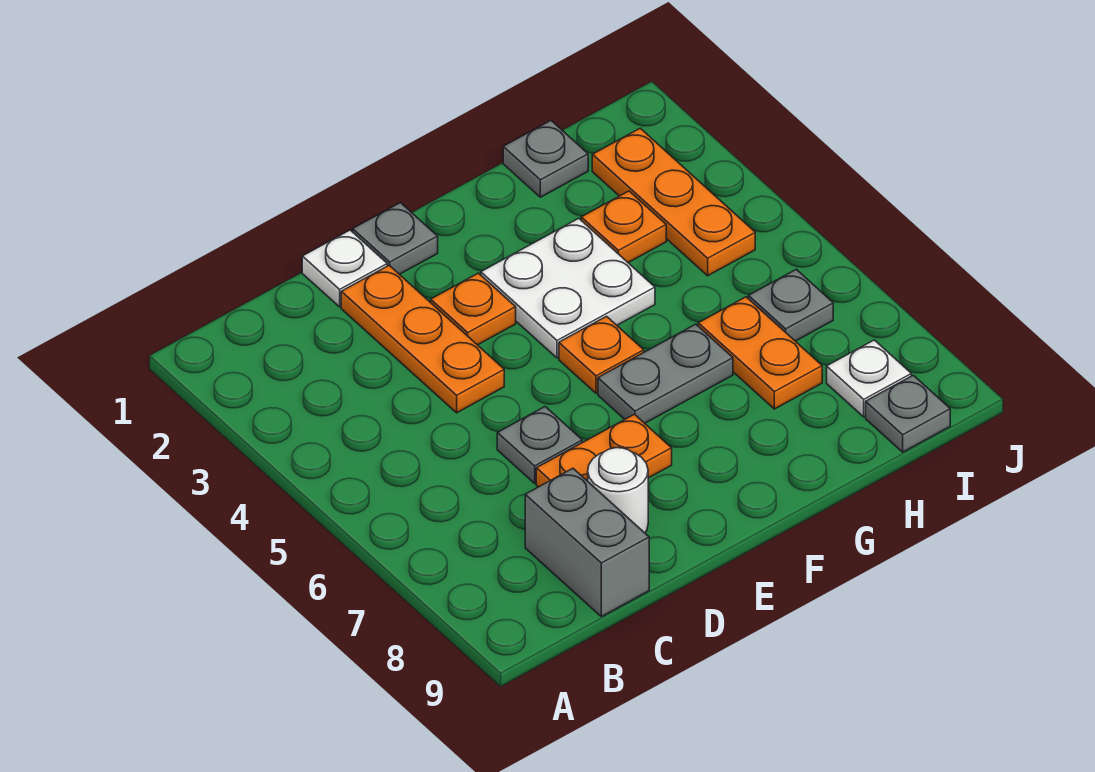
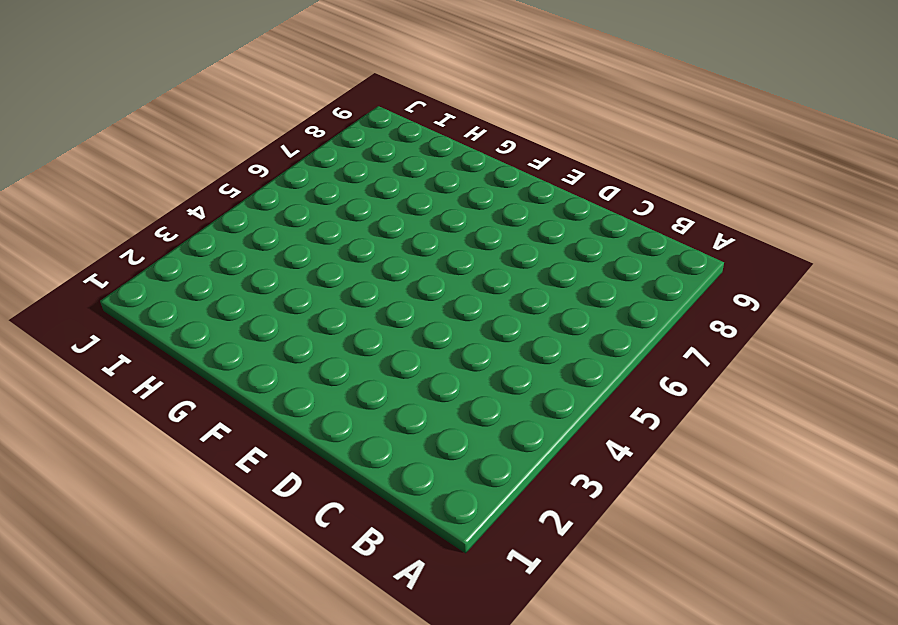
none -> grey 1x2 brick [525,468,649,617]
none -> white 1x1 plate [302,230,387,307]
none -> orange 1x3 plate [341,265,504,413]

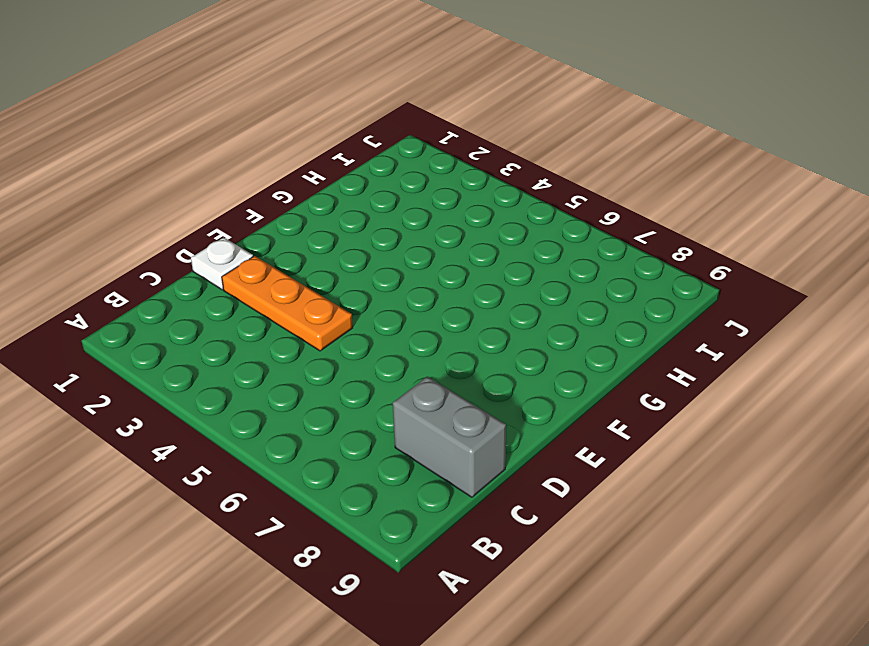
none -> grey 1x1 plate [497,407,582,483]
none -> orange 1x2 plate [536,414,672,487]
none -> white 1x1 round brick [588,448,648,533]

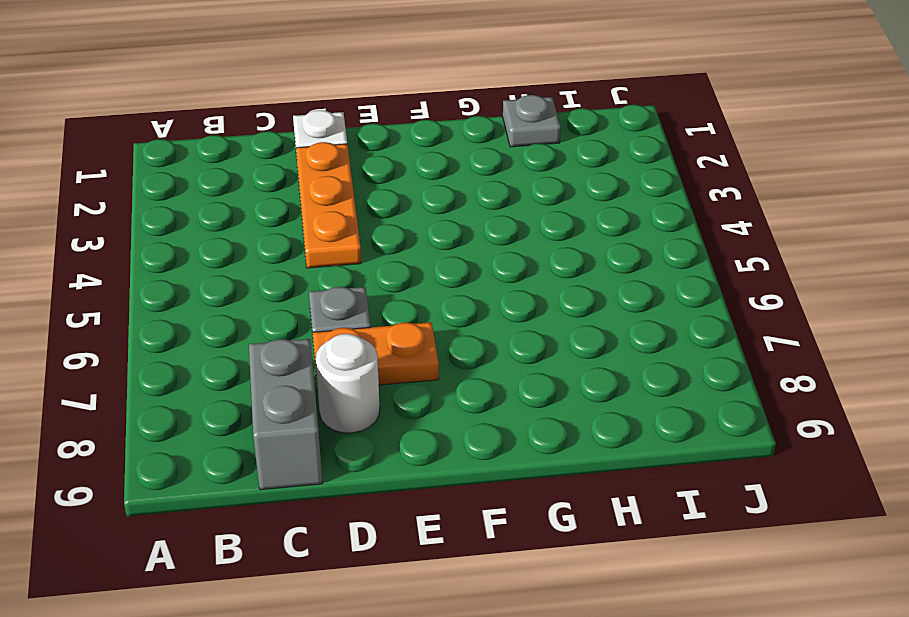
none -> grey 1x1 plate [353,203,438,274]
none -> orange 1x1 plate [431,273,516,345]
none -> white 2x2 plate [481,218,655,358]

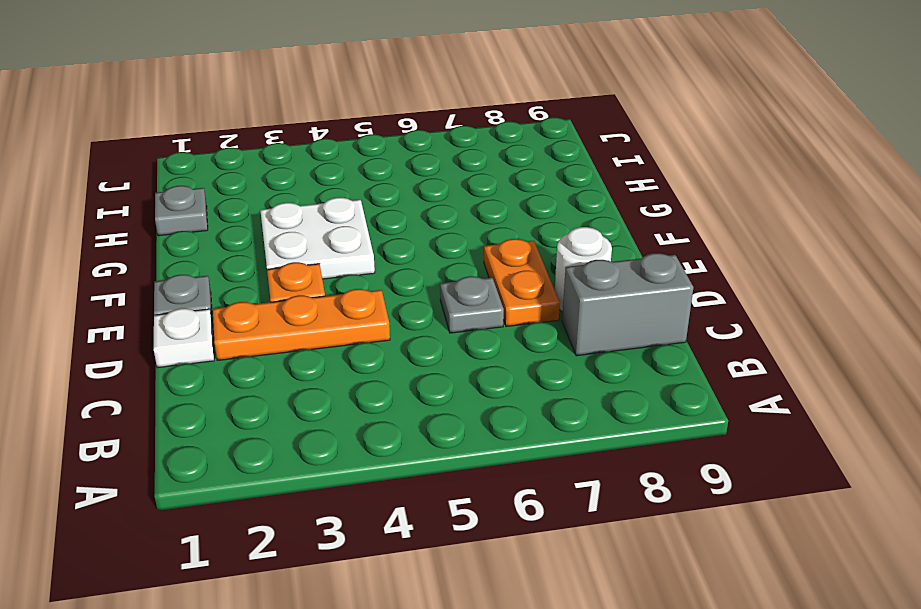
none -> orange 1x1 plate [559,316,644,393]
none -> grey 1x2 plate [598,324,733,423]
none -> orange 1x1 plate [581,191,666,263]

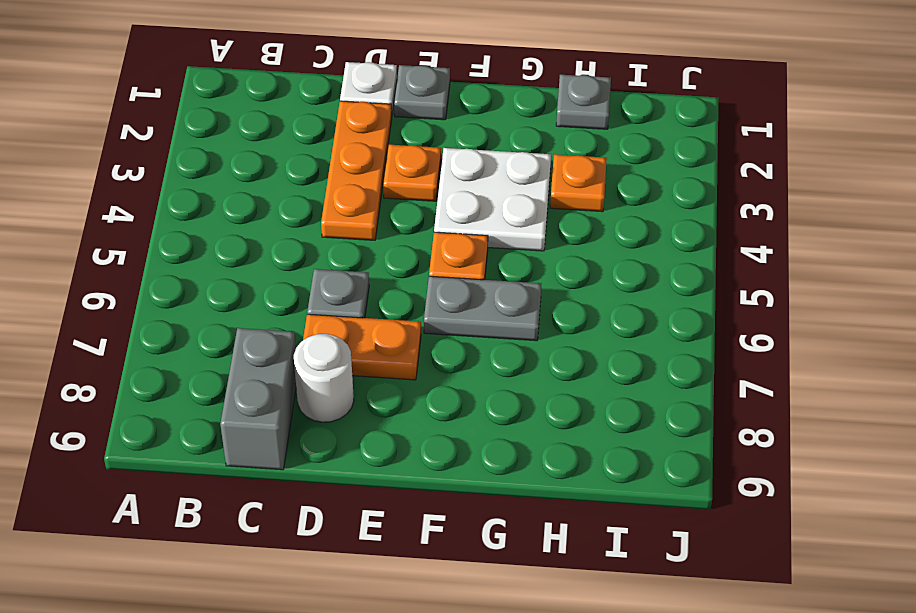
none -> orange 1x2 plate [698,297,822,409]
none -> orange 1x3 plate [592,128,755,276]
none -> grey 1x1 plate [749,269,833,341]

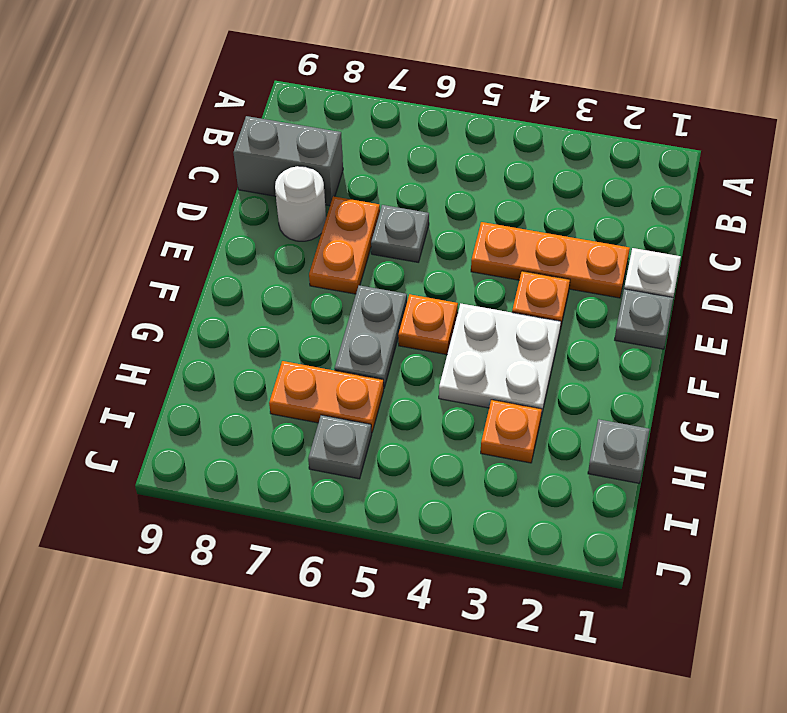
none -> orange 1x3 plate [592,128,755,276]
none -> white 1x1 plate [827,340,911,417]
none -> grey 1x1 plate [866,375,950,452]

